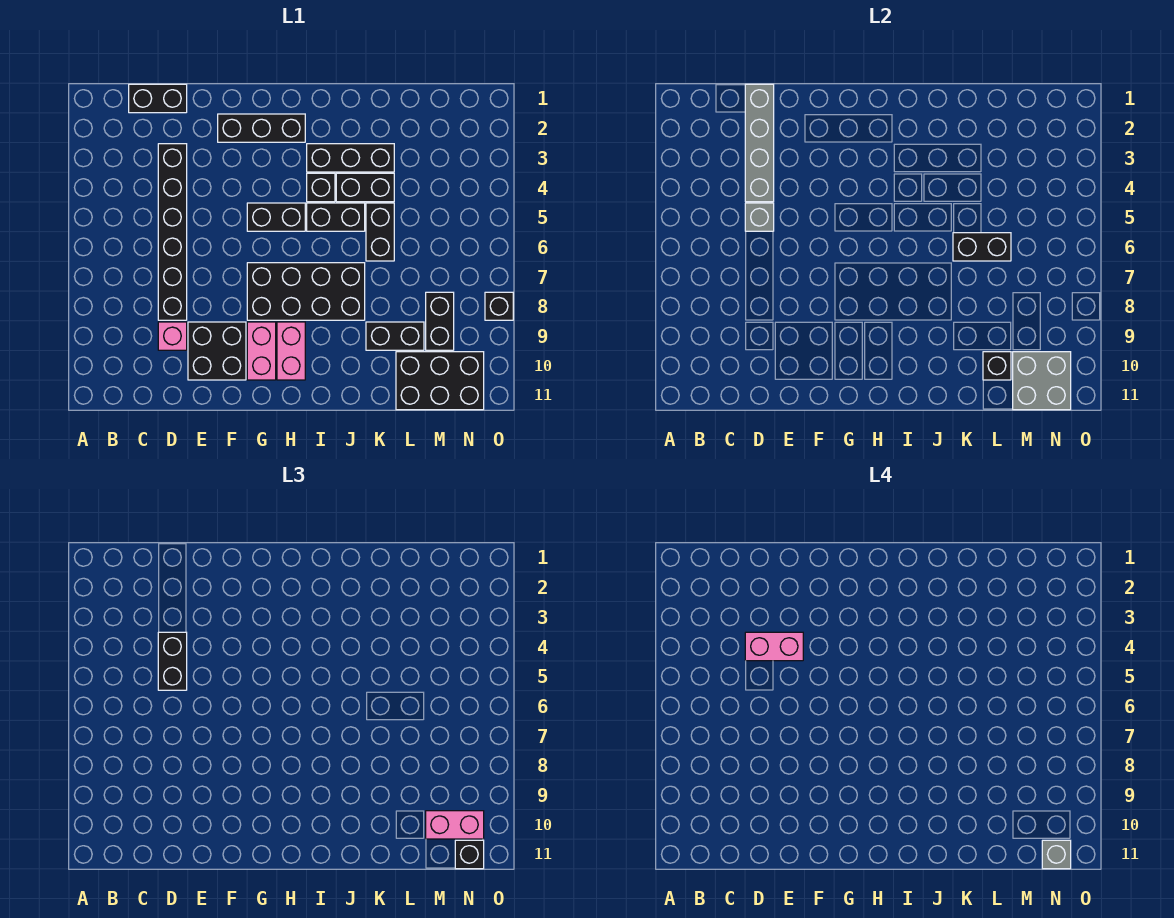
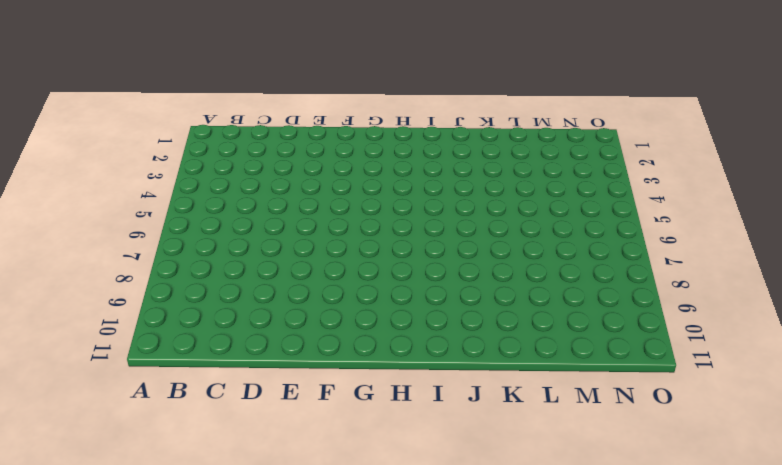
none -> black 1x2 brick [129,84,187,113]
none -> black 1x6 brick [158,144,187,320]
none -> pink 1x1 brick [158,322,187,350]

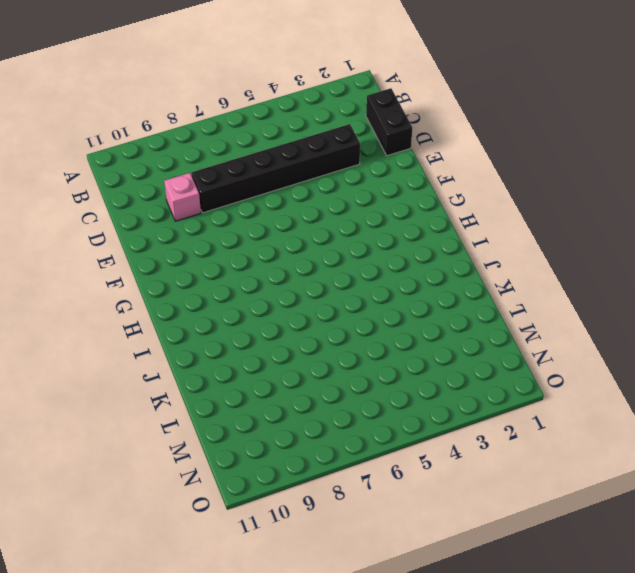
none -> black 2x2 brick [188,322,246,380]
none -> black 1x3 brick [218,114,305,142]
none -> black 1x2 brick [247,203,305,231]

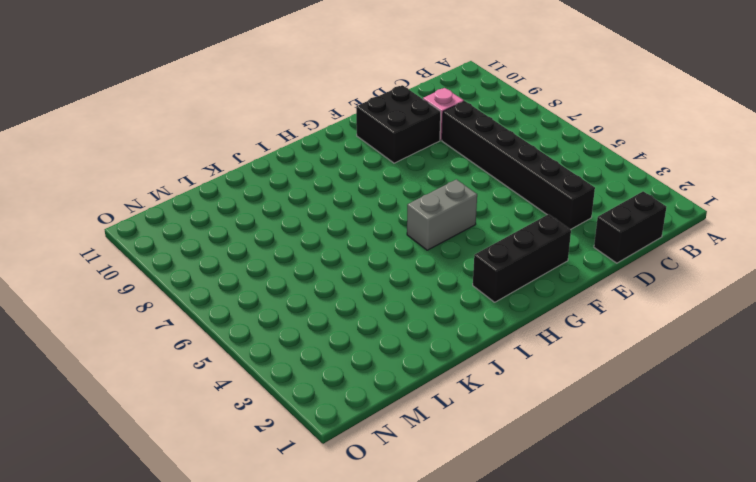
grey 1x2 brick [407,179,477,250] -> black 1x2 brick [247,203,305,231]
none -> black 2x4 brick [247,263,365,320]
none -> pink 1x2 brick [247,322,276,380]
none -> pink 1x2 brick [277,322,305,380]

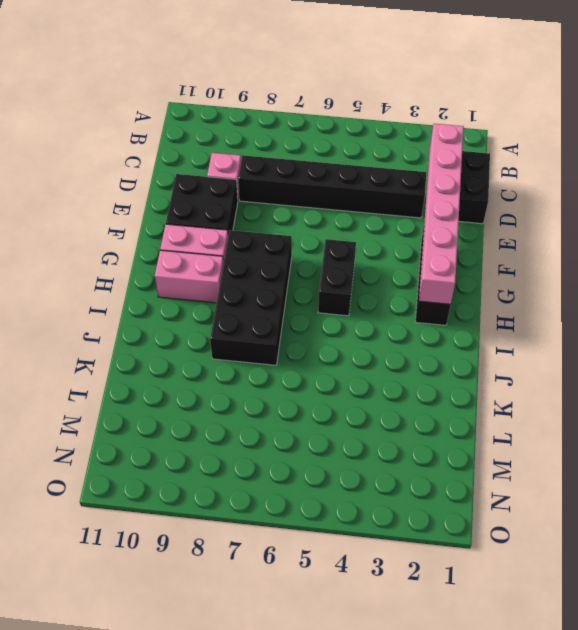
pink 1x6 brick [419,124,464,305] -> grey 1x4 brick [745,84,774,202]
none -> black 1x3 brick [307,144,394,172]
none -> black 1x1 brick [307,173,335,202]
none -> black 1x2 brick [307,203,365,231]

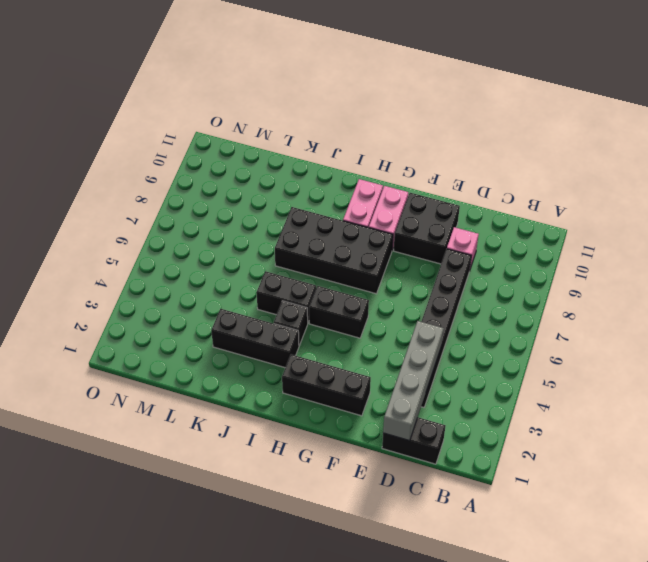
none -> black 1x2 brick [336,173,394,202]
none -> black 1x2 brick [366,203,394,261]
none -> black 1x2 brick [366,322,424,350]

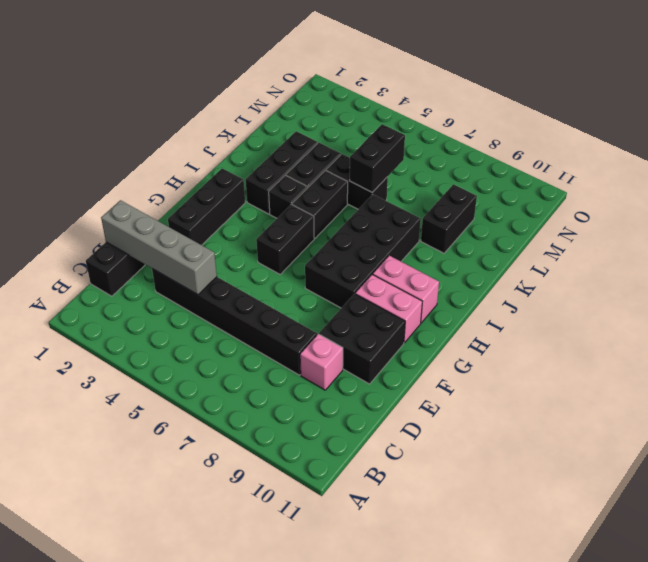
none -> black 2x3 brick [396,352,484,410]
none -> black 1x2 brick [426,292,454,350]
none -> black 1x1 brick [485,292,513,320]

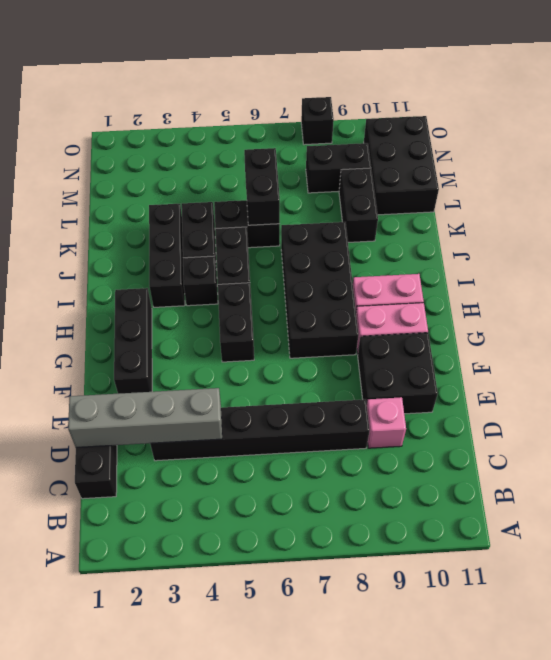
none -> grey 1x1 brick [745,203,774,231]
none -> black 1x1 brick [983,352,1011,380]
none -> grey 2x2 brick [1013,352,1071,410]

